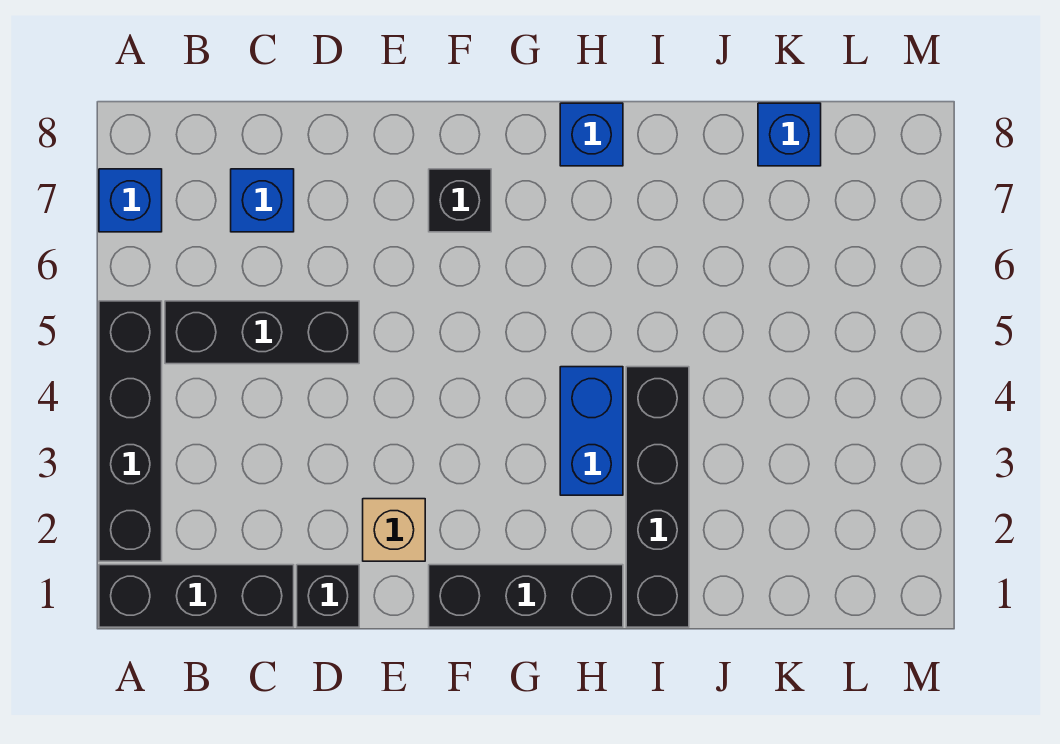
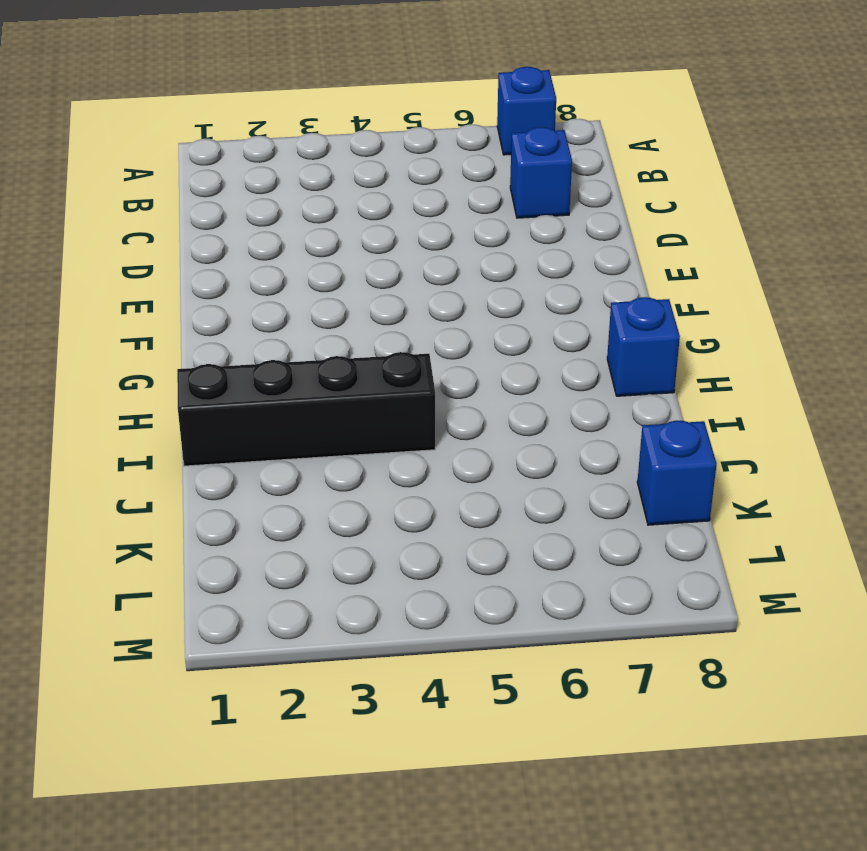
none -> black 1x3 brick [99,565,294,627]
none -> black 1x4 brick [99,301,162,561]
none -> black 1x3 brick [165,301,359,364]

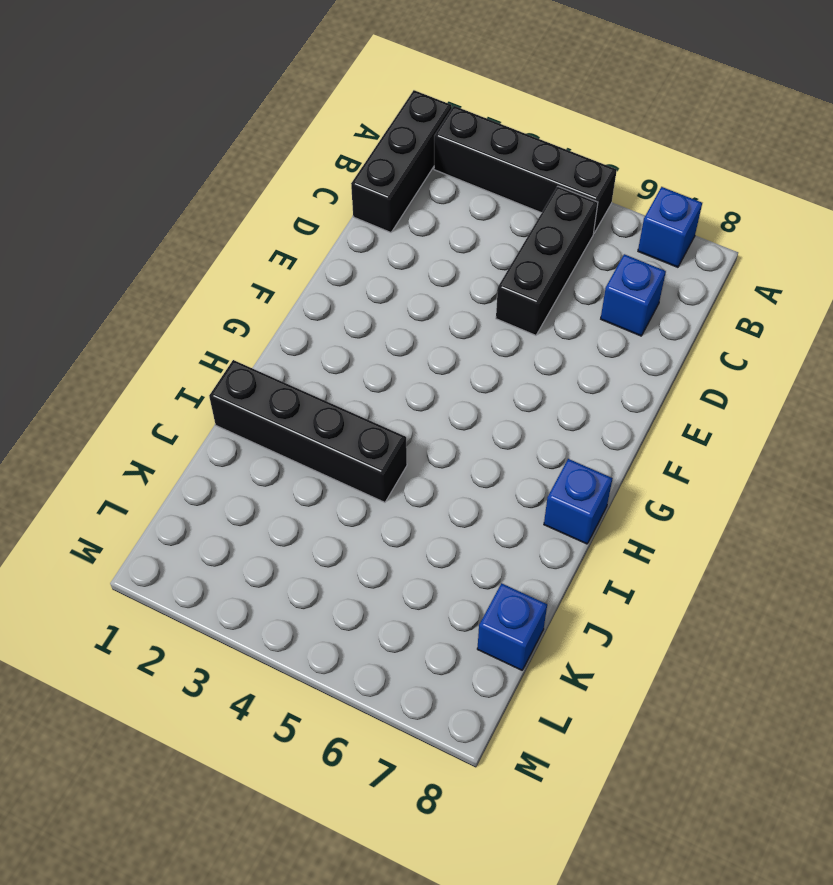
none -> black 1x1 brick [297,565,359,627]
none -> tan 1x1 brick [363,499,425,561]
none -> black 1x3 brick [429,565,623,627]

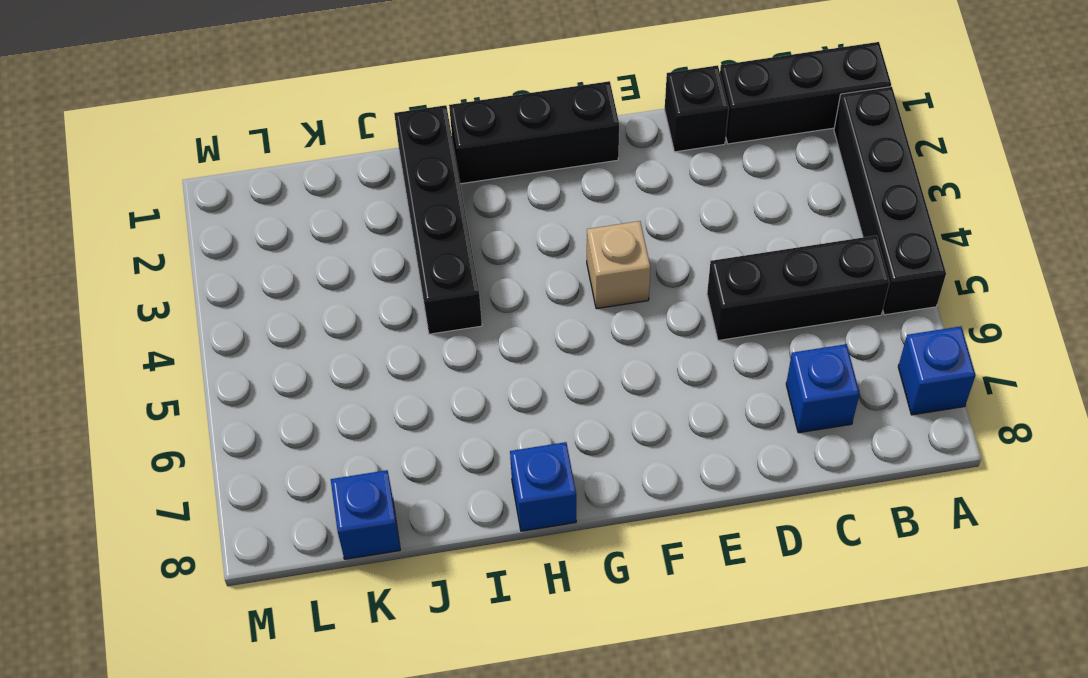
tan 1x1 brick [587,221,651,309] -> tan 1x1 brick moved to [363,499,425,561]
none -> black 1x1 brick [429,169,491,232]
none -> blue 1x2 brick [560,367,623,495]

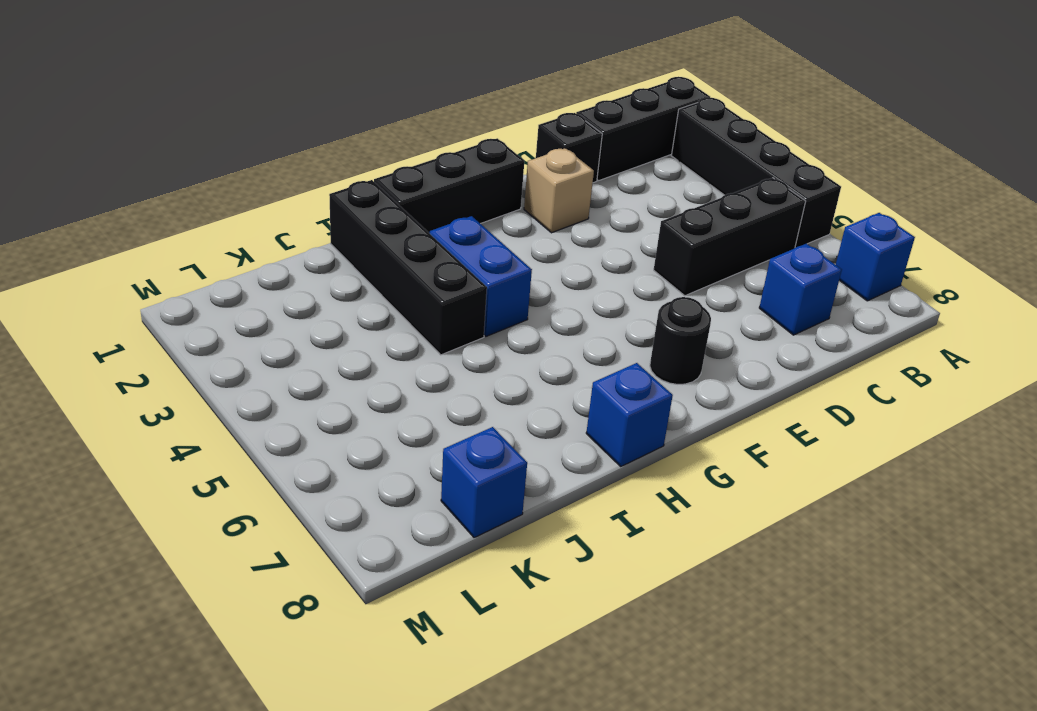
black 1x1 round brick [650,297,711,384] -> black 1x1 brick [429,169,491,232]

